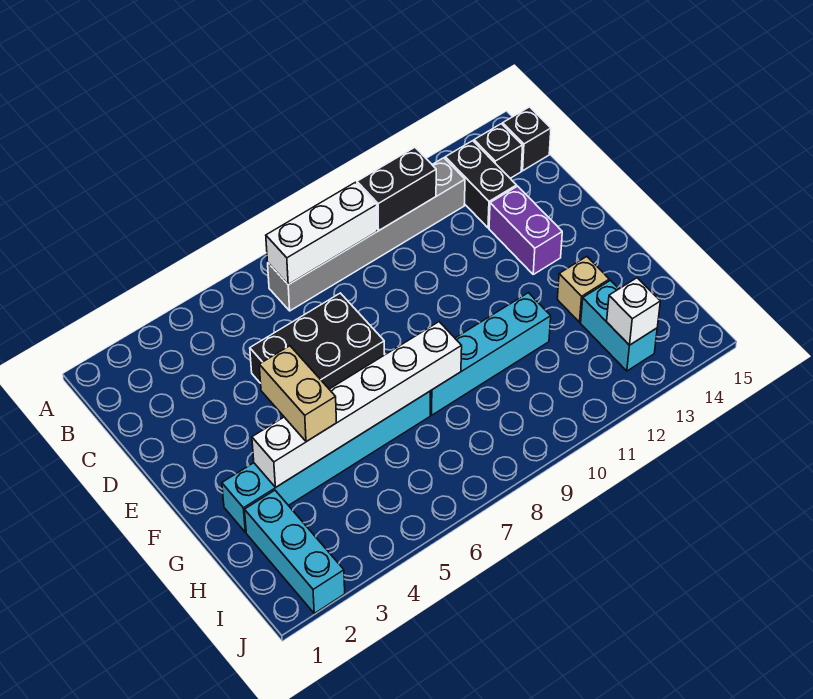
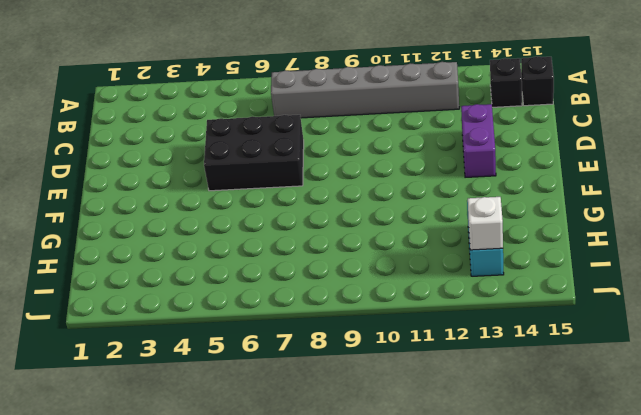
none -> black 1x2 brick [445,141,517,228]
none -> cyan 1x6 brick [222,391,430,532]
none -> cyan 1x4 brick [430,293,551,415]

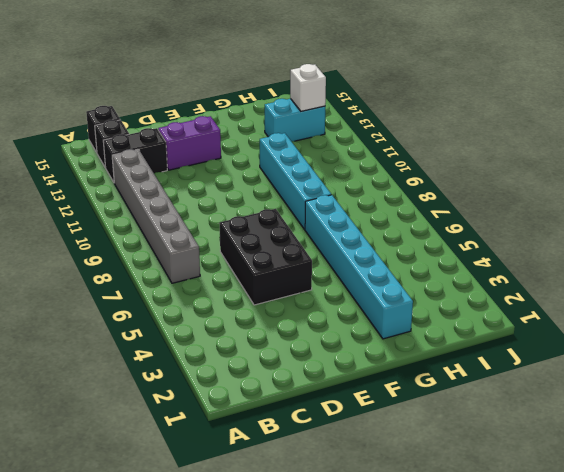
none -> tan 1x1 brick [557,257,609,322]
none -> cyan 1x3 brick [245,490,345,613]
none -> white 1x3 brick [266,182,377,285]

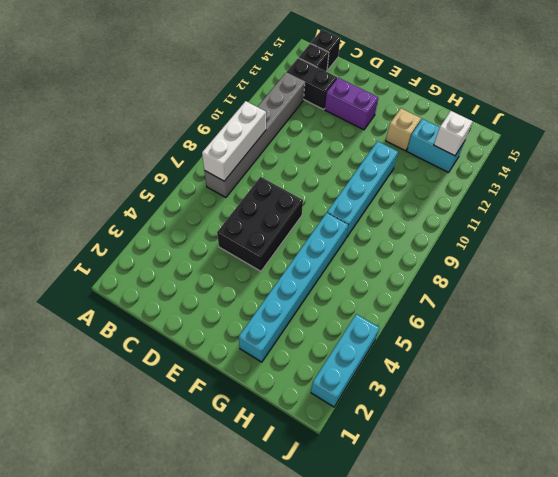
cyan 1x3 brick [311,314,379,407] -> cyan 1x3 brick turned to [245,490,345,613]
none -> black 1x2 brick [357,147,436,230]
none -> white 1x6 brick [252,322,462,487]
none -> tan 1x2 brick [259,346,337,442]

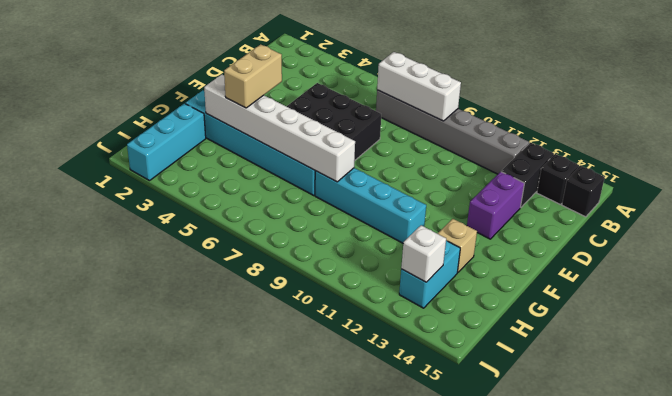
none -> black 1x2 brick [357,147,436,230]

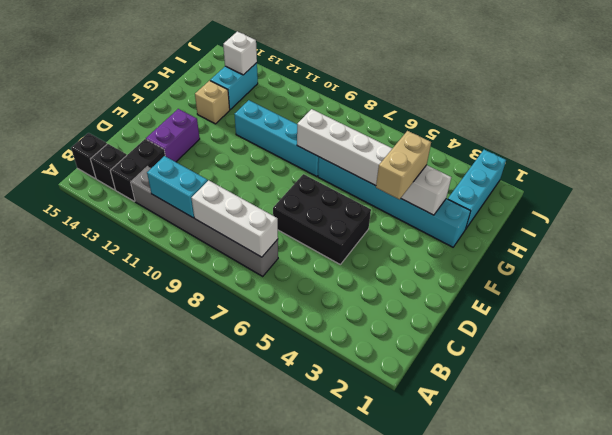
cyan 1x2 brick [147,156,208,218] -> black 1x2 brick [357,147,436,230]

